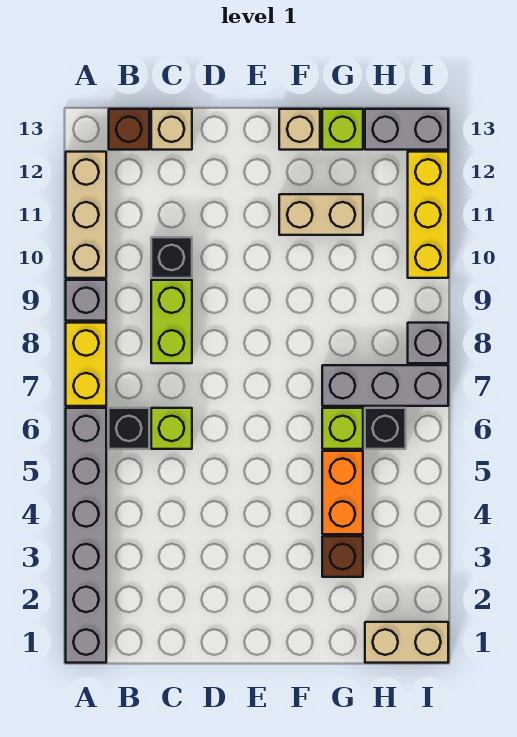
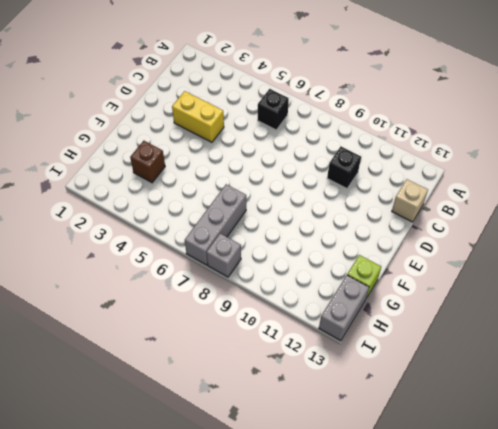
yellow 1x2 brick [172,91,224,142] -> yellow 1x2 brick moved to [66,323,106,406]
none -> grey 1x6 brick [66,408,106,663]
none -> grey 1x1 brick [66,280,106,321]
none -> tan 1x3 brick [66,152,106,278]

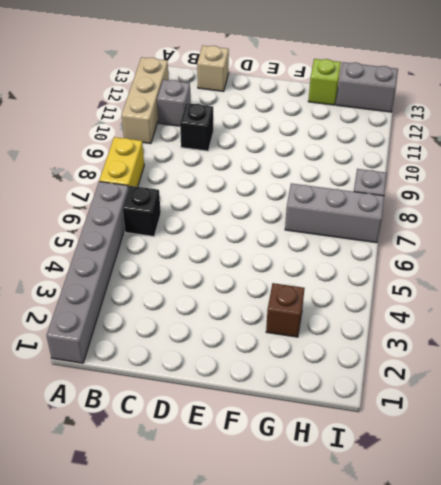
grey 1x1 brick [157,80,191,126] -> grey 1x1 brick moved to [66,280,106,321]
none -> brown 1x1 brick [109,109,149,150]
none -> lime 1x1 brick [151,408,192,449]
none -> lime 1x2 brick [151,280,192,363]

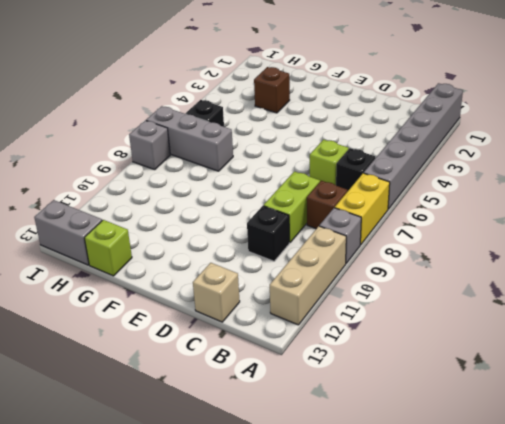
brown 1x1 brick [307,181,347,229] -> brown 1x1 brick moved to [109,109,149,150]
none -> tan 1x2 brick [279,194,363,235]
none -> tan 1x1 brick [279,109,320,150]
none -> orange 1x2 brick [322,451,363,534]

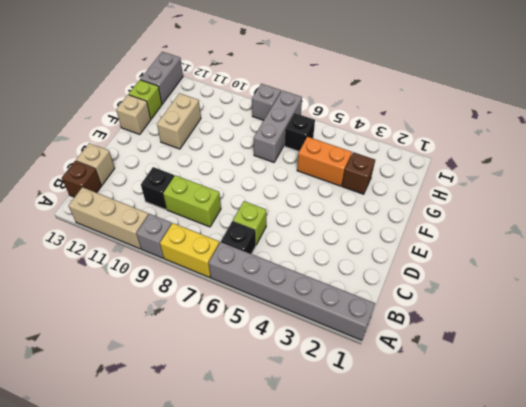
none -> lime 1x1 brick [322,408,363,449]
none -> tan 1x2 brick [365,622,448,663]
none -> yellow 1x3 brick [408,152,448,278]

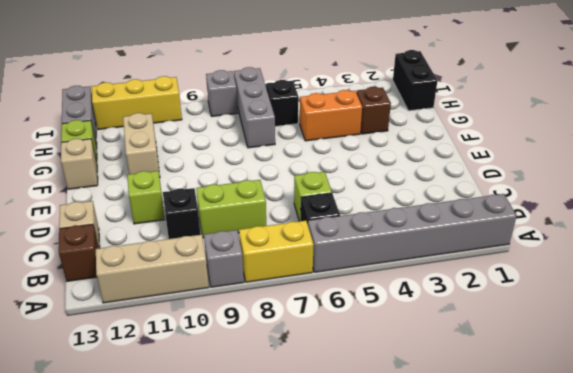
lime 1x1 brick [127,171,165,224] -> lime 1x1 brick moved to [322,408,363,449]
black 1x2 brick [393,50,437,111] -> tan 1x2 brick [365,622,448,663]

